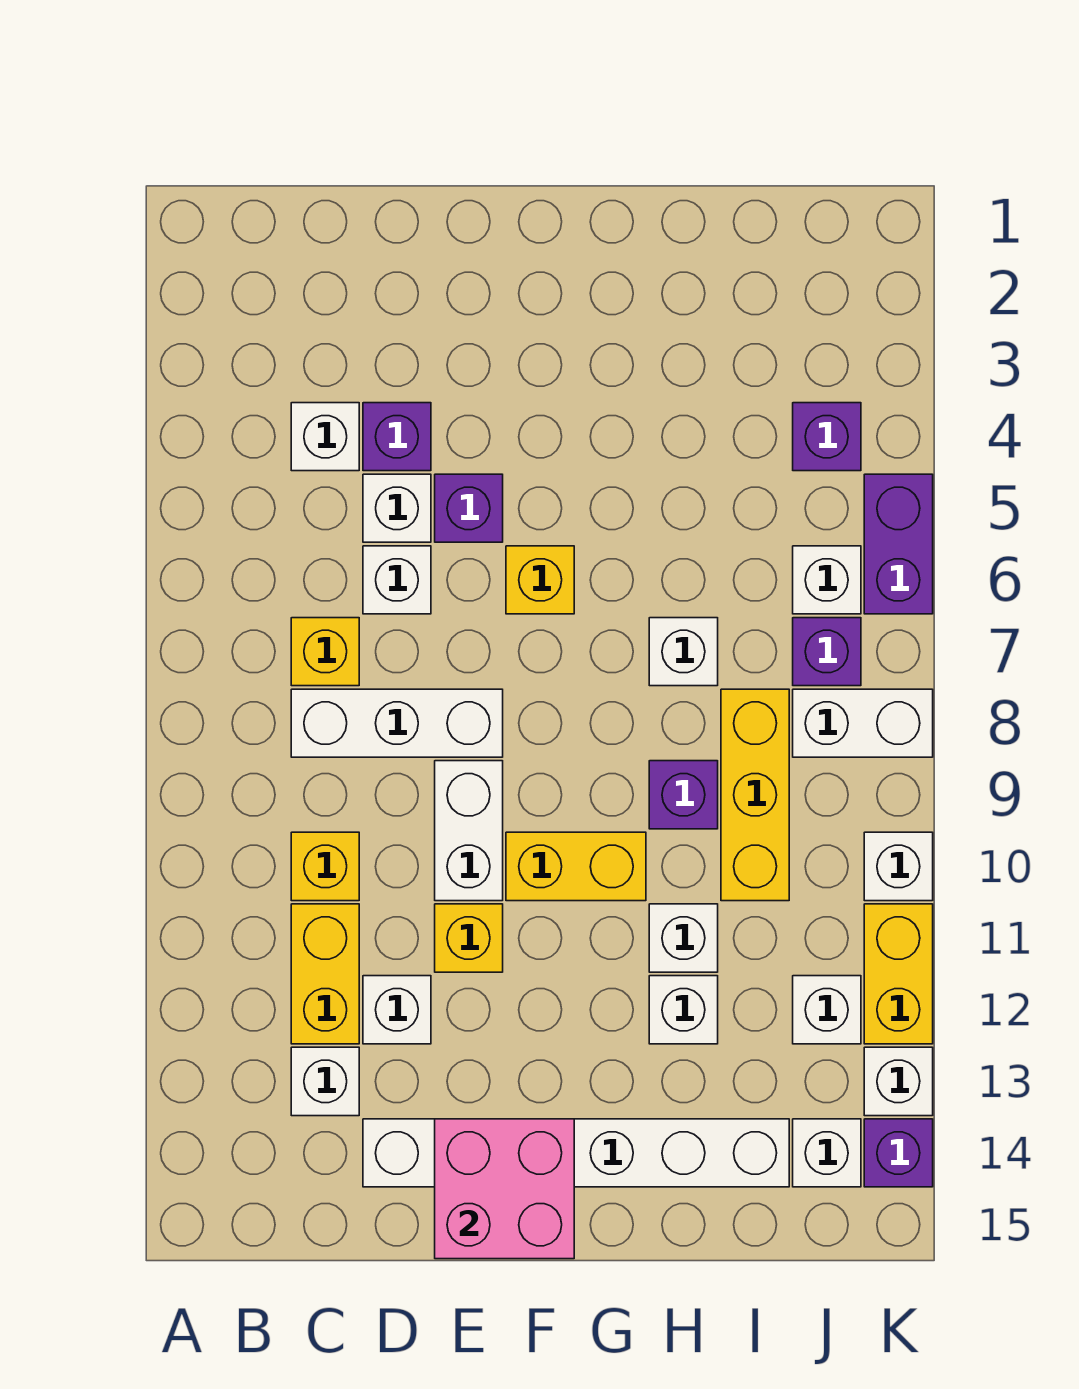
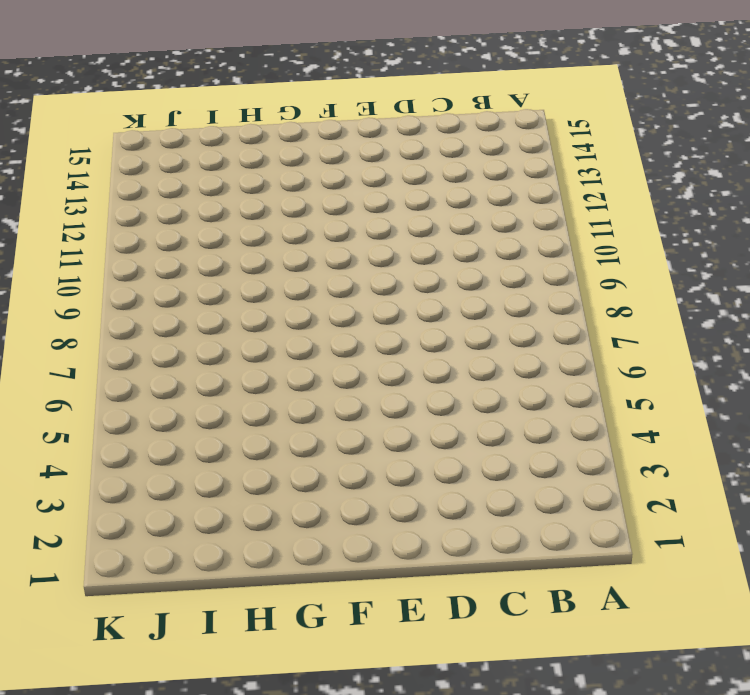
none -> white 1x1 brick [291,403,359,471]
none -> yellow 1x1 brick [291,618,359,686]
none -> white 1x3 brick [291,689,503,757]
none -> yellow 1x1 brick [291,832,359,901]

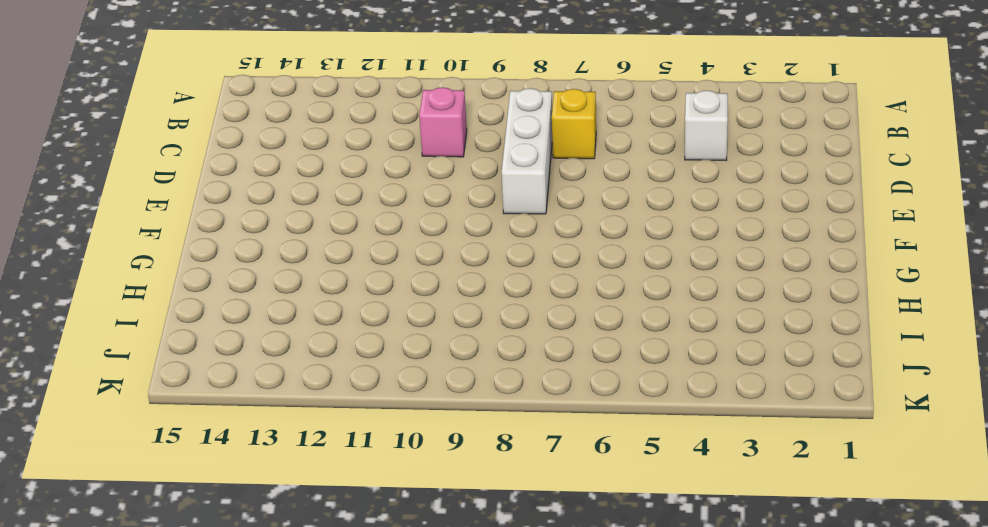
pink 1x1 brick [419,87,467,157] -> yellow 1x1 brick [291,832,359,901]
none -> yellow 1x2 brick [291,904,359,1044]
none -> white 1x1 brick [291,1047,359,1116]
none -> purple 1x1 brick [363,403,431,471]
none -> white 1x1 brick [363,474,431,542]

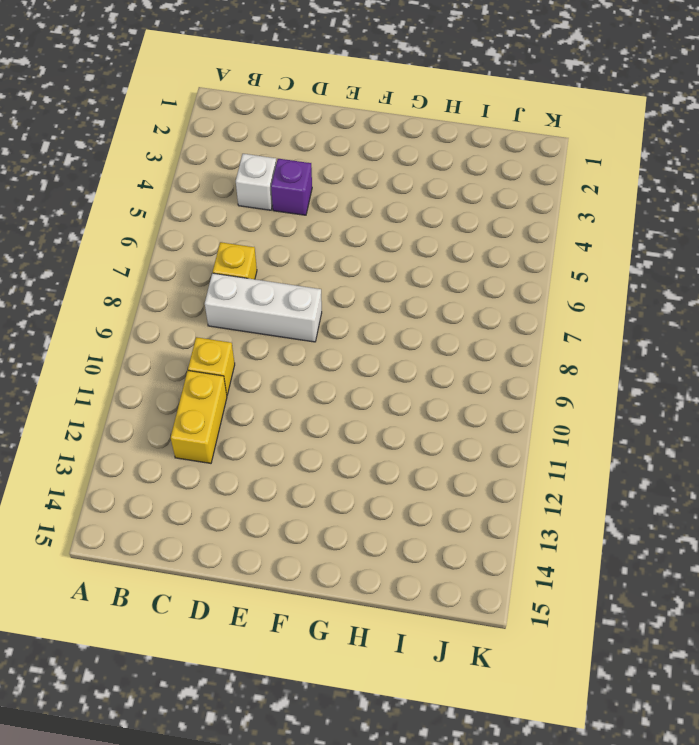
none -> white 1x1 brick [291,1047,359,1116]
none -> white 1x1 brick [363,474,431,542]
none -> white 1x1 brick [363,546,431,614]
none -> white 1x1 brick [363,976,431,1044]

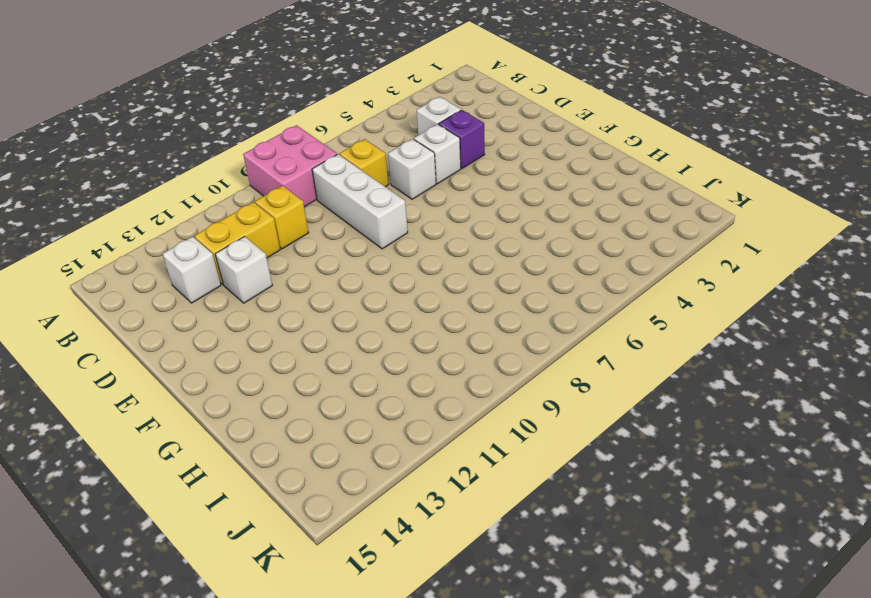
pink 2x2 brick [243,125,337,207] -> pink 2x2 brick moved to [435,1119,574,1259]
none -> white 1x6 brick [363,1119,789,1187]
none -> purple 1x1 brick [435,474,503,542]
none -> white 1x2 brick [435,761,503,901]
none -> yellow 1x1 brick [435,904,503,972]

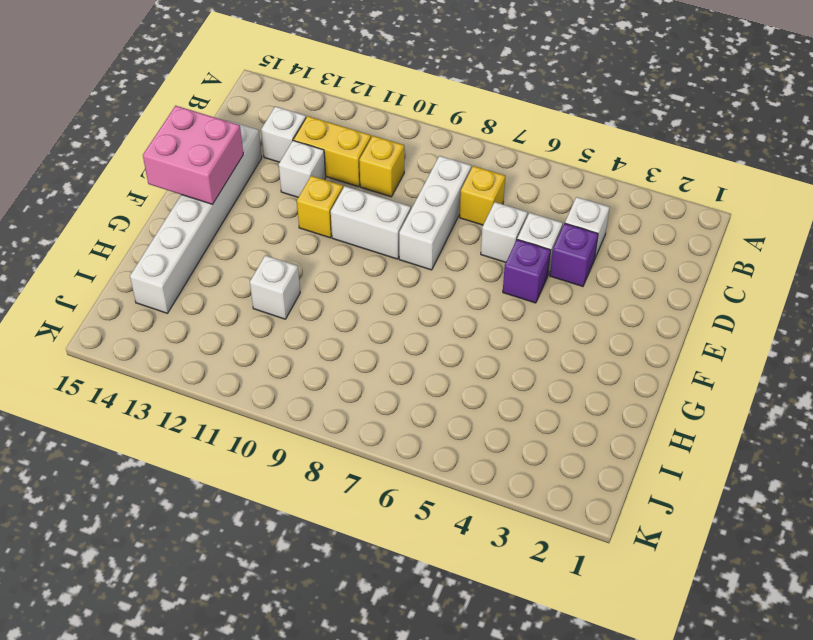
none -> yellow 1x1 brick [506,546,574,614]
none -> yellow 1x2 brick [506,832,646,901]
none -> white 1x1 brick [649,618,718,686]
none -> purple 1x1 brick [649,761,718,829]

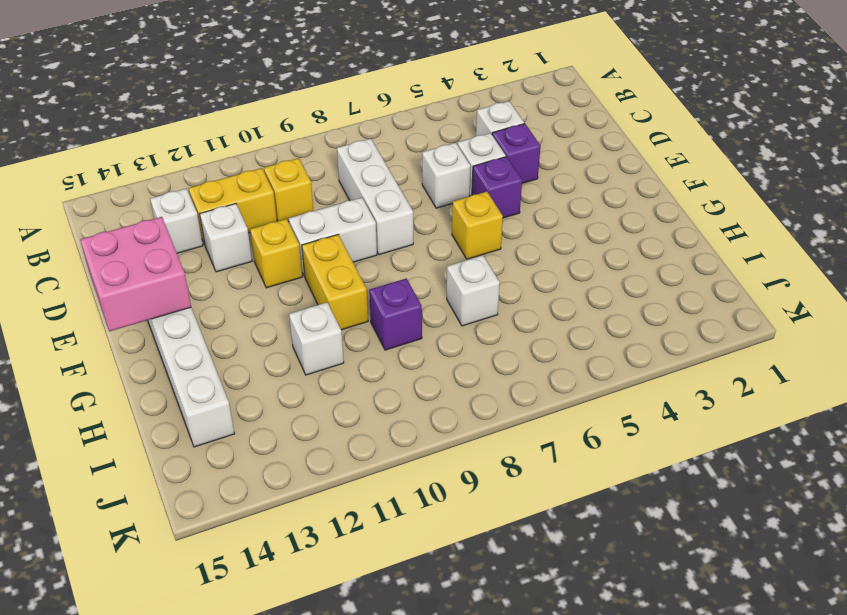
none -> yellow 1x1 brick [291,618,359,686]
none -> white 1x1 brick [649,976,718,1044]
none -> yellow 1x3 brick [721,689,789,901]
none -> purple 1x1 brick [793,403,861,471]

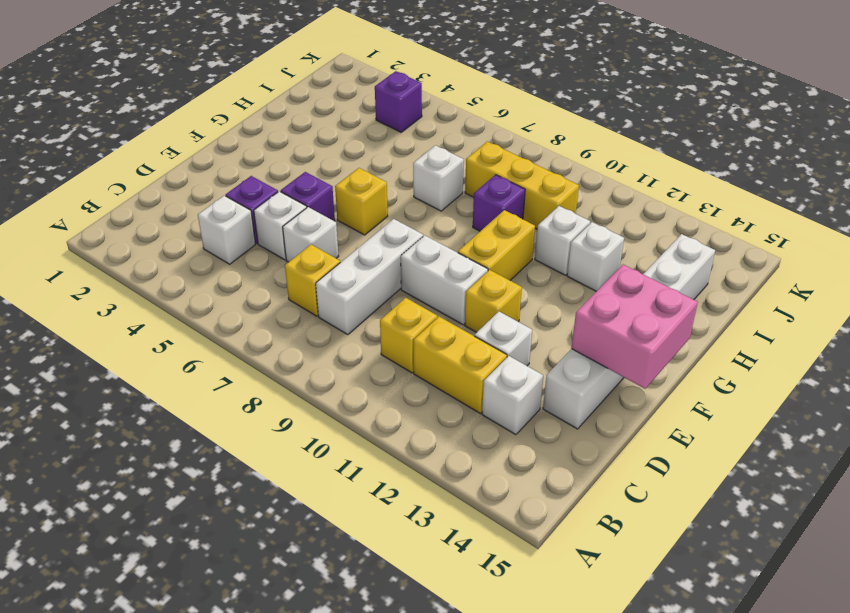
none -> white 1x1 brick [793,546,861,614]
none -> purple 1x1 brick [793,618,861,686]
none -> white 1x2 brick [793,689,933,757]
none -> white 1x1 brick [793,976,861,1044]

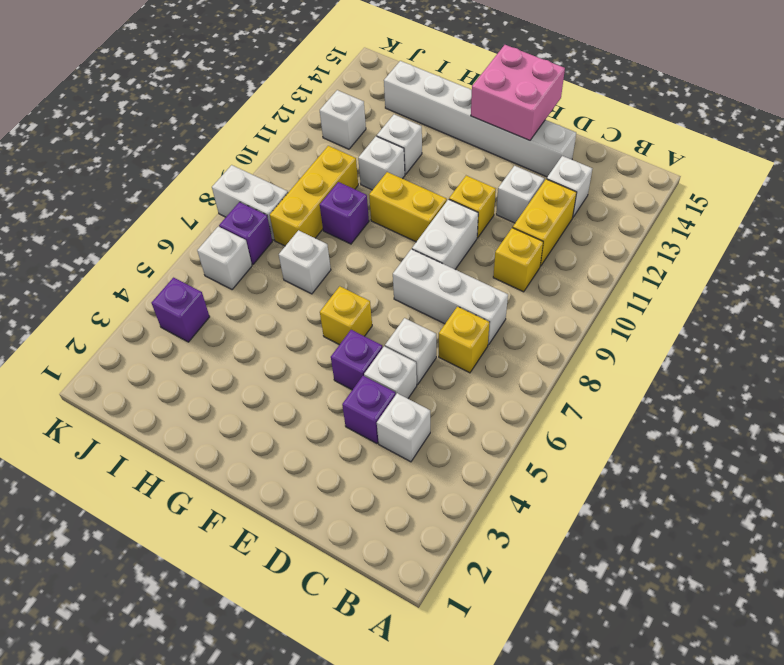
none -> white 1x1 brick [793,1119,861,1187]
none -> purple 1x2 brick [864,474,933,614]
none -> white 1x1 brick [864,832,933,901]
none -> yellow 1x2 brick [864,904,933,1044]

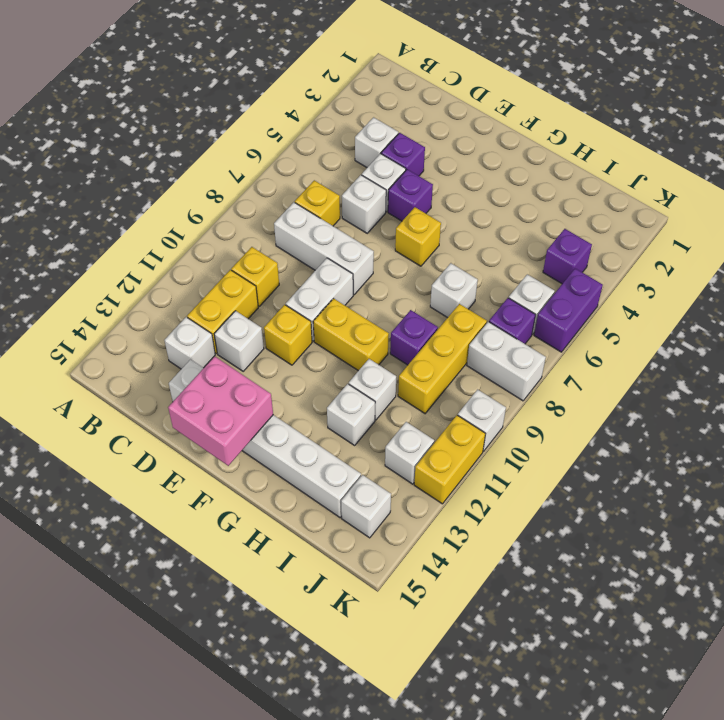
none -> white 1x1 brick [864,1047,933,1116]
none -> purple 1x1 brick [864,1119,933,1187]

